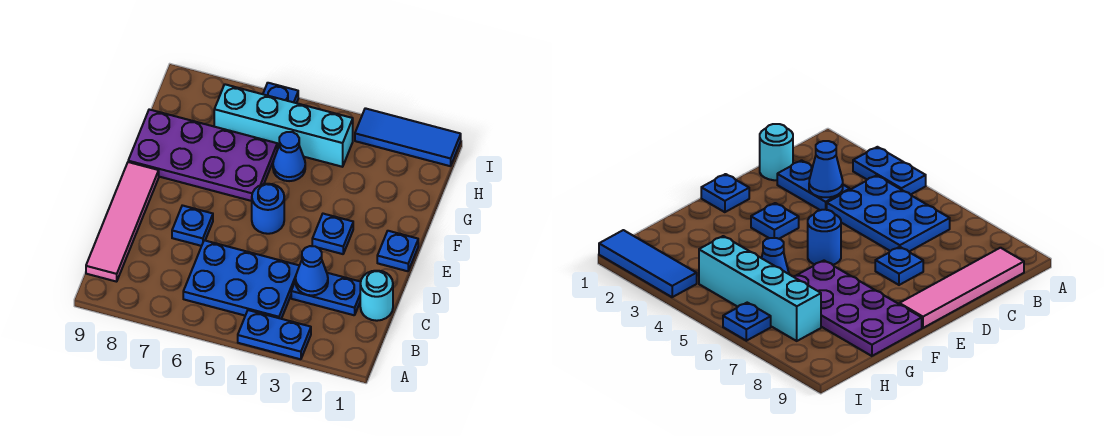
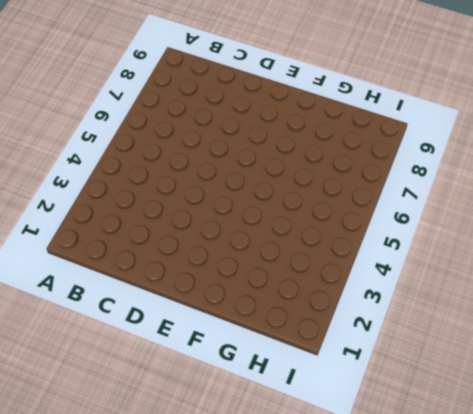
none -> blue 1x2 plate [238,310,311,359]
none -> blue 2x3 plate [183,240,299,319]
none -> pink 1x4 tile [86,162,159,282]

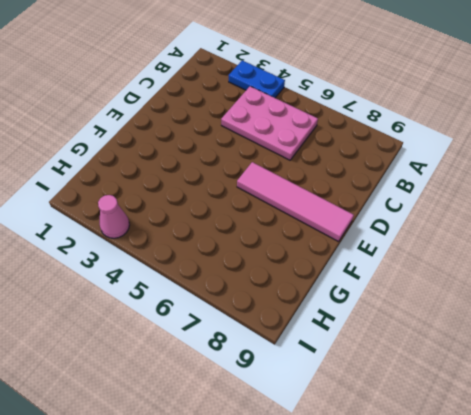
pink 2x3 plate [221,86,318,160] -> blue 2x3 plate [183,240,299,319]
pink 1x4 tile [237,162,354,242] -> pink 1x4 tile turned to [86,162,159,282]
pink 1x1 cone [98,195,130,238] -> blue 1x3 tile [355,108,461,166]
none -> cyan 1x1 round brick [360,271,393,321]
none -> blue 1x2 plate [291,273,361,315]
none -> blue 1x1 plate [172,205,213,246]

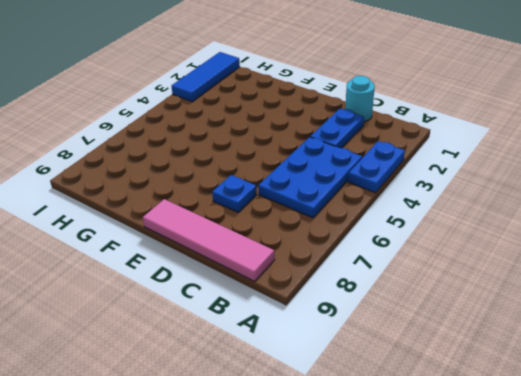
none -> blue 1x1 plate [377,231,418,271]
none -> blue 1x1 plate [312,214,353,254]
none -> blue 1x1 round brick [252,184,284,234]

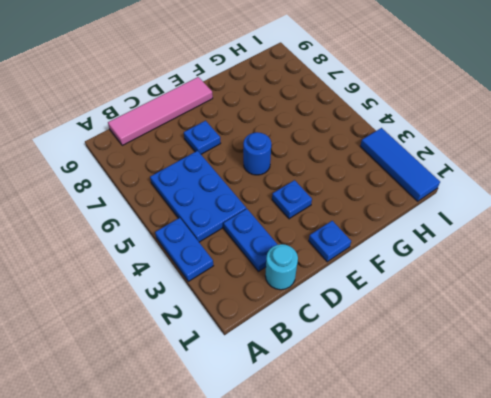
none -> purple 2x4 plate [128,110,277,201]
none -> blue 1x1 cone [273,132,305,181]
none -> cyan 1x4 brick [214,84,353,167]

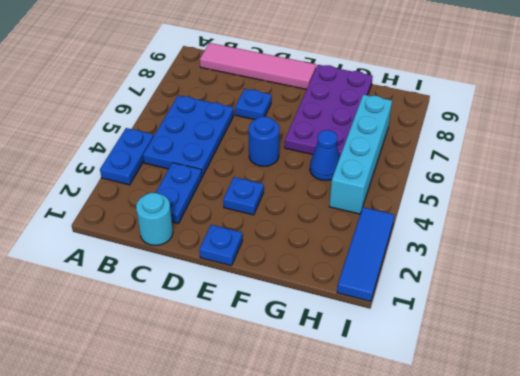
none -> blue 1x1 plate [263,83,298,103]
none -> blue 1x1 cone [296,246,328,295]

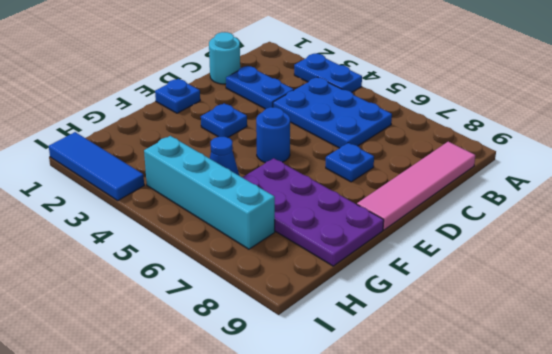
none -> blue 1x1 plate [263,83,298,103]
none -> blue 1x1 cone [296,246,328,295]

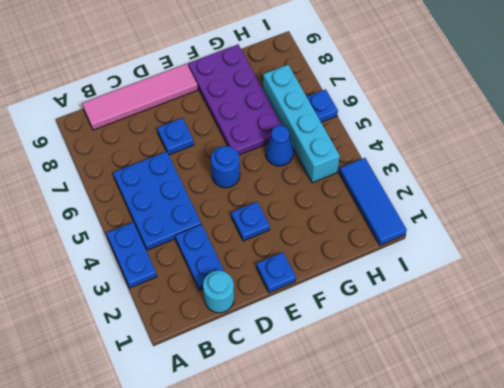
none -> blue 1x1 cone [296,246,328,295]

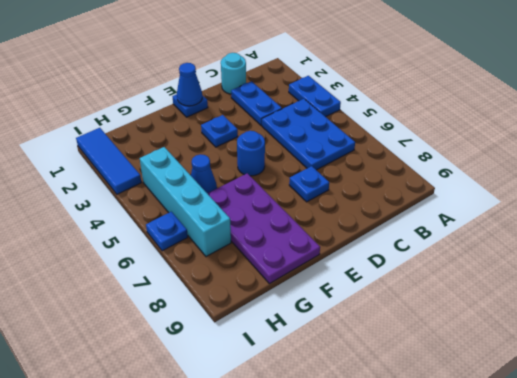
blue 1x1 cone [177,63,202,106] -> blue 1x1 cone moved to [296,246,328,295]
none -> pink 1x4 tile [86,162,159,282]

